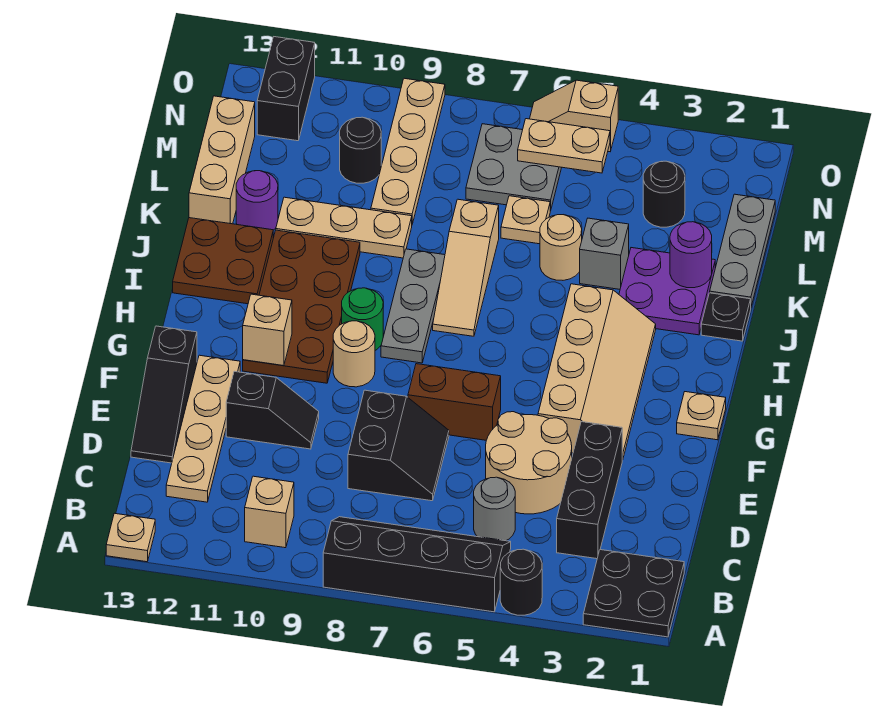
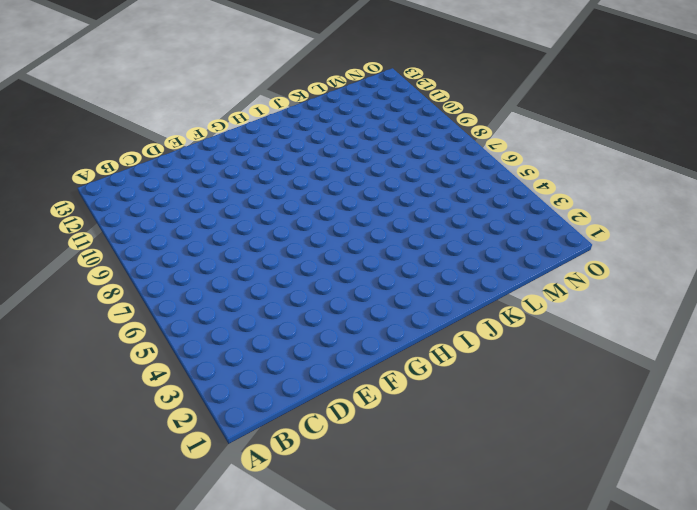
none -> black 2x2 plate [583,550,684,637]
none -> black 1x1 round brick [500,549,542,615]
none -> black 2x4 slope [323,517,511,612]
none -> tan 1x1 plate [106,513,155,562]

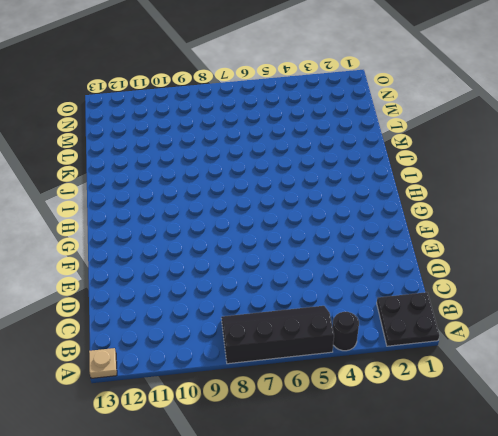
none -> tan 1x1 brick [245,476,294,548]
none -> black 1x3 brick [557,422,622,559]
none -> grey 1x1 round brick [474,477,515,541]
none -> tan 1x4 plate [166,355,240,502]

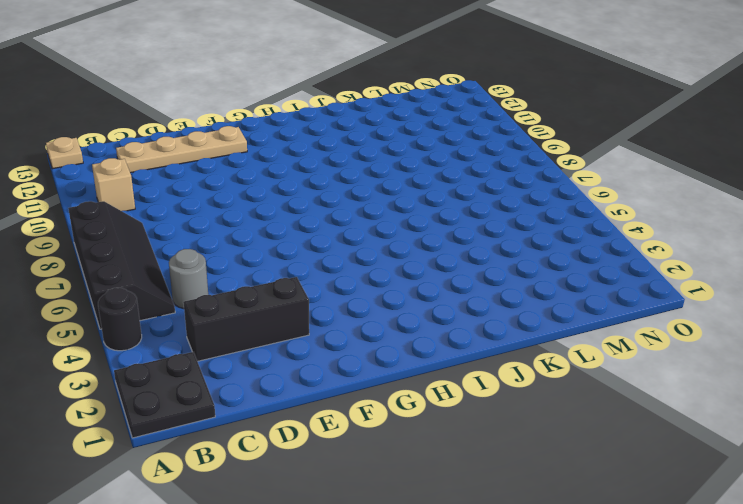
none -> tan 2x2 round brick [486,412,572,514]
none -> black 2x2 slope [348,390,449,501]
none -> black 1x3 slope [131,326,197,463]
none -> black 1x2 slope [226,371,319,449]

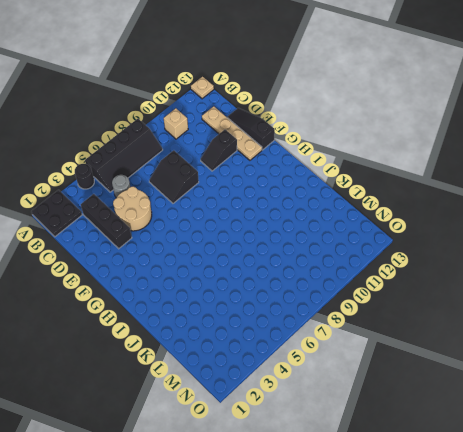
none -> tan 2x4 slope [538,284,656,460]
none -> brown 1x2 brick [408,364,501,440]
none -> tan 1x1 plate [677,392,726,440]
none -> tan 1x1 round brick [333,321,375,387]

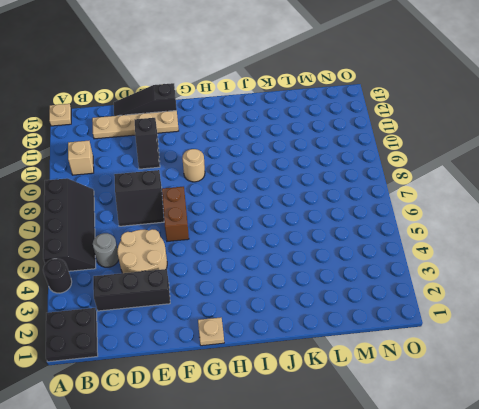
none -> tan 2x4 slope [538,284,656,460]
none -> brown 2x4 plate [243,230,360,383]
none -> grey 1x3 plate [381,249,445,363]
none -> green 1x1 round brick [342,288,383,350]

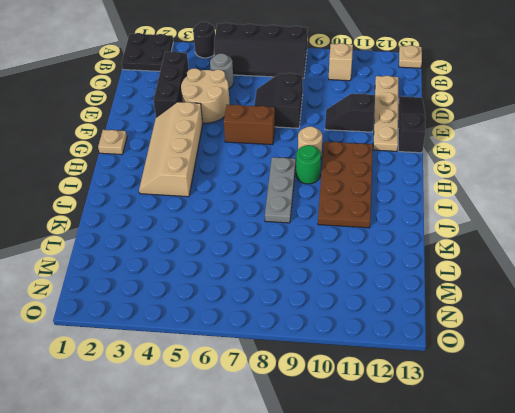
none -> tan 1x3 slope [433,199,499,336]
none -> brown 2x2 plate [173,218,273,304]
none -> black 1x1 plate [701,293,751,341]
none -> purple 2x2 plate [619,248,715,335]

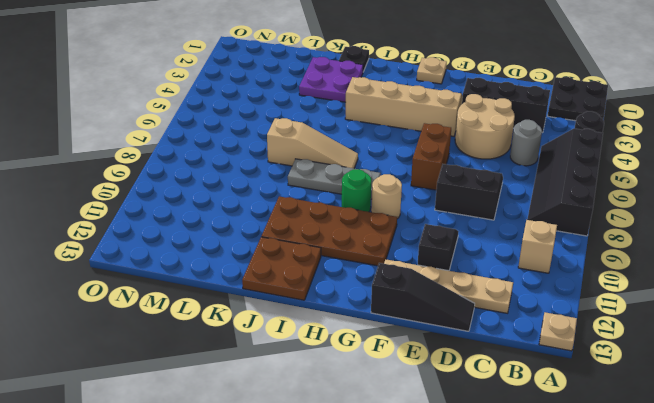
none -> grey 1x3 plate [710,194,775,306]
none -> grey 1x1 brick [580,218,629,289]
none -> tan 1x1 round brick [540,215,582,280]
none -> tan 1x3 plate [276,197,412,258]

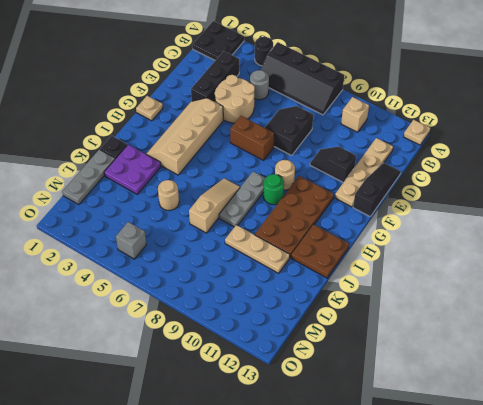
grey 1x1 brick [116,222,146,259] -> grey 1x1 brick moved to [580,218,629,289]
none -> purple 1x1 round brick [236,171,278,230]
none -> tan 1x3 brick [189,96,255,224]
none -> tan 1x1 plate [501,196,550,244]
none -> tan 1x4 plate [371,78,445,224]

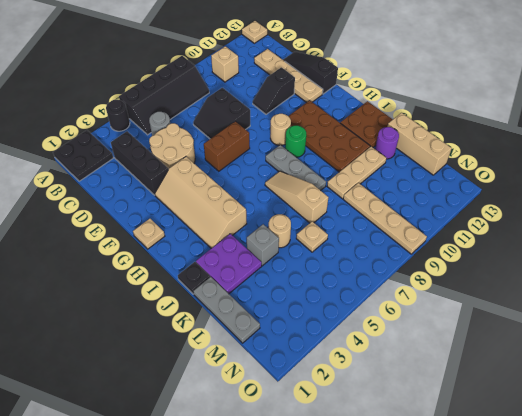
none -> black 1x1 round brick [643,161,685,227]
none -> grey 2x2 plate [466,124,562,211]
none -> black 1x1 round brick [340,117,381,183]
none -> black 1x2 brick [257,37,315,141]

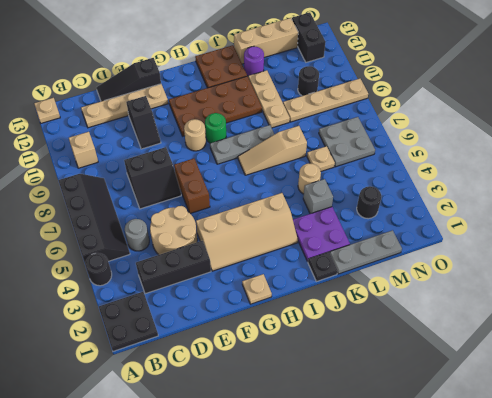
black 1x2 brick [292,12,325,62] -> black 1x2 brick turned to [257,37,315,141]
none -> tan 1x2 slope [530,80,618,152]
none -> tan 1x1 brick [243,294,292,366]
none -> purple 1x1 round brick [670,222,712,288]
none -> tan 1x2 plate [518,119,610,173]

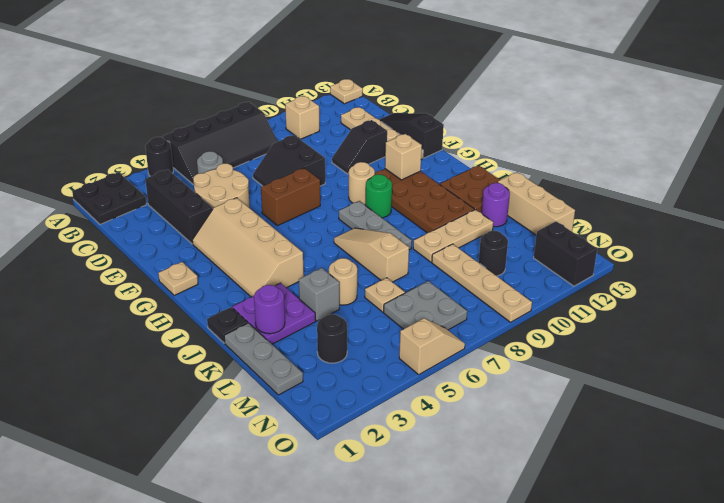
none -> tan 1x2 plate [518,119,610,173]

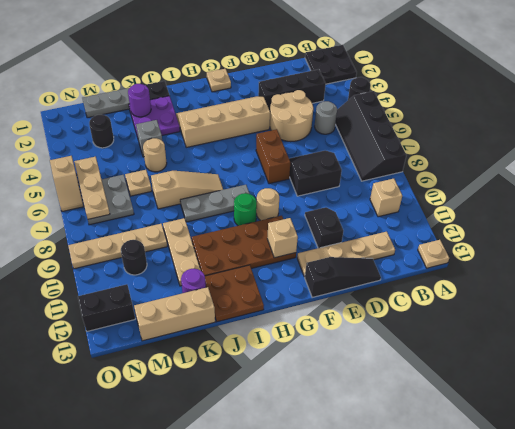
tan 1x3 plate [74,157,110,219] -> tan 1x2 plate [518,119,610,173]

